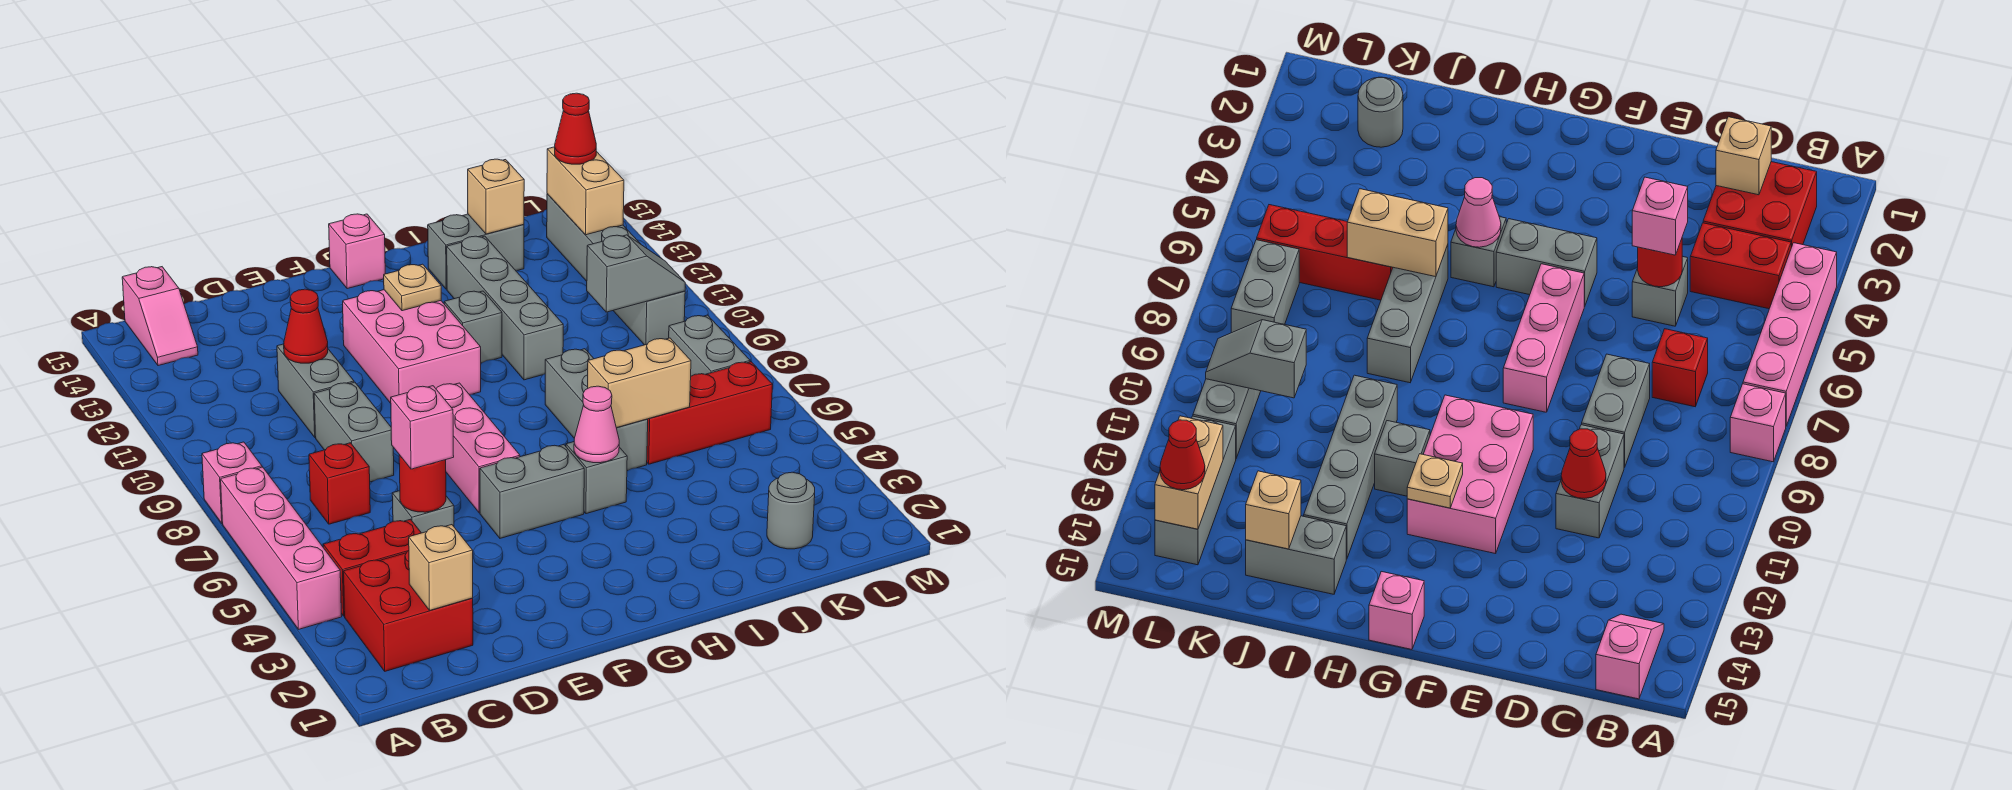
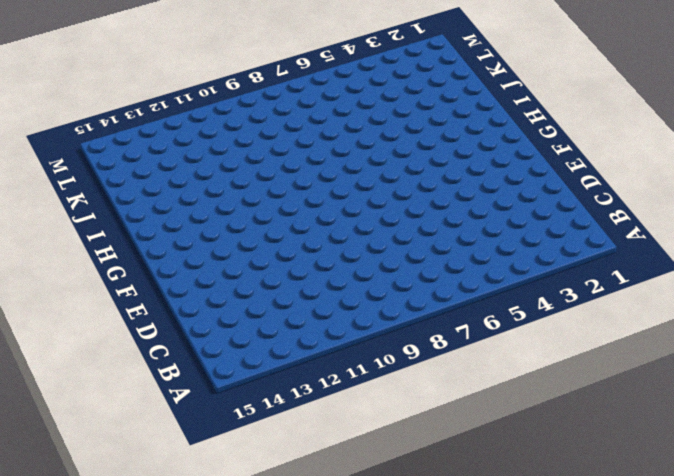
none -> pink 1x4 brick [221,467,342,629]
none -> pink 1x1 brick [202,442,262,523]
none -> red 2x2 brick [343,551,473,671]
none -> red 1x2 brick [323,519,421,616]

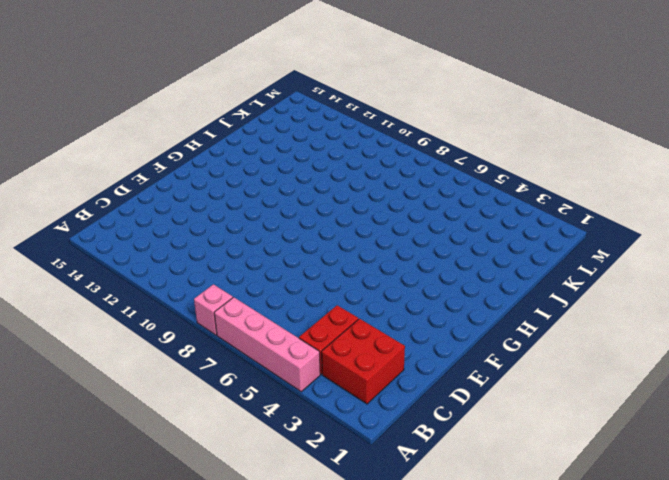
none -> pink 1x2 slope [122,267,198,366]
none -> red 1x1 brick [309,443,370,524]
none -> grey 1x1 brick [392,491,454,533]
none -> grey 1x2 brick [314,382,394,482]

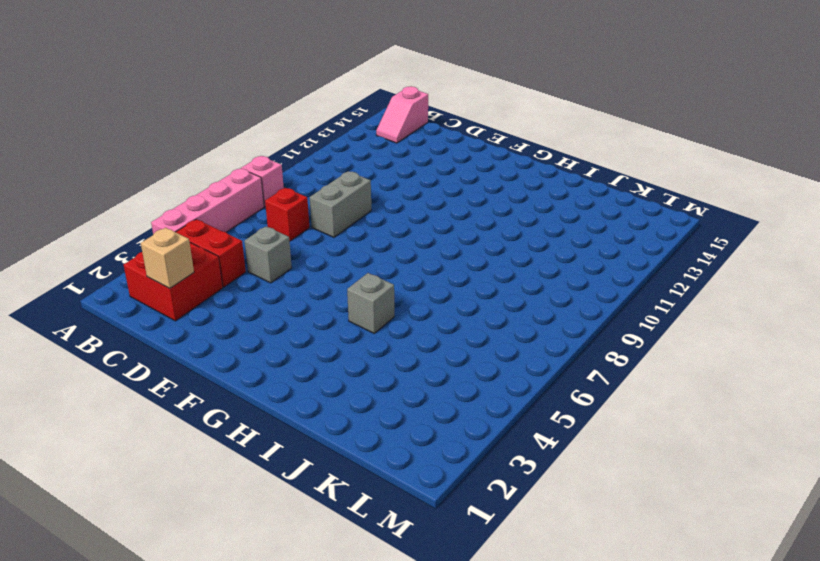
none -> grey 1x2 brick [277,344,354,437]
none -> grey 1x2 brick [480,444,584,538]
none -> pink 1x3 brick [436,383,520,513]
none -> pink 2x3 brick [343,290,481,403]

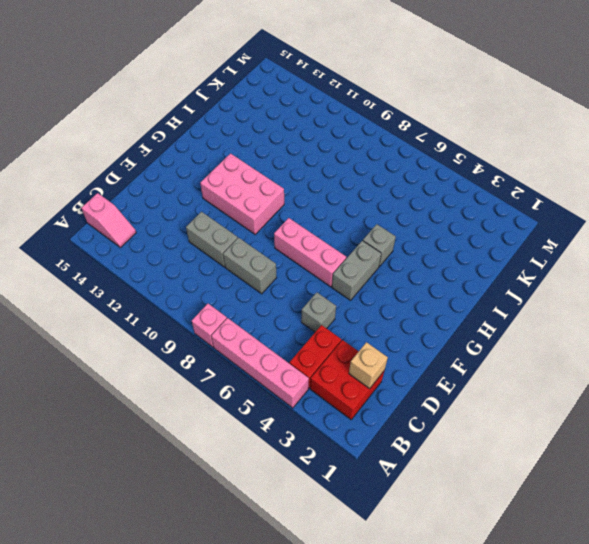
none -> red 1x1 brick [309,443,370,524]
none -> pink 1x1 brick [329,214,385,289]
none -> grey 1x1 brick [444,291,502,363]
none -> grey 1x3 brick [545,349,648,471]

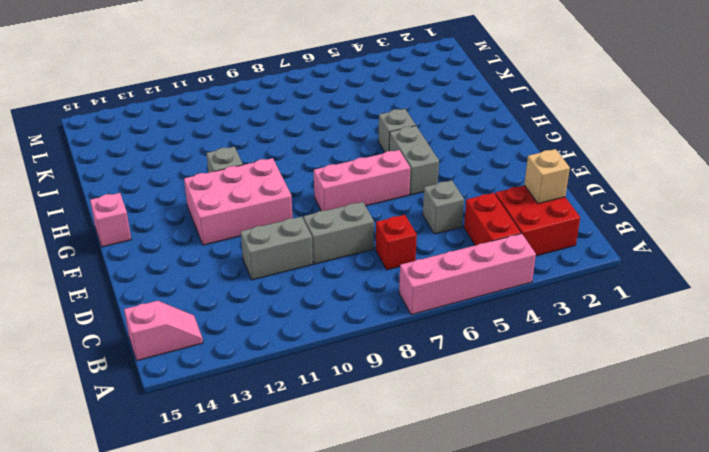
none -> pink 1x1 brick [202,442,262,523]
none -> grey 1x3 brick [545,349,648,471]
none -> grey 1x4 brick [447,236,563,380]
none -> grey 1x2 brick [428,214,524,289]

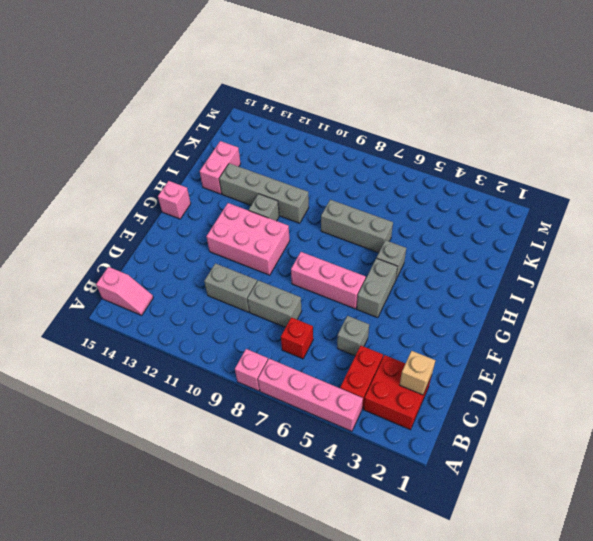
pink 1x2 brick [200,141,241,194] -> grey 1x2 brick [428,214,524,289]
none -> red 1x3 brick [647,362,773,464]
none -> grey 1x1 round brick [767,472,815,549]
none -> grey 1x2 brick [669,315,750,376]
none -> grey 1x2 brick [613,291,685,345]

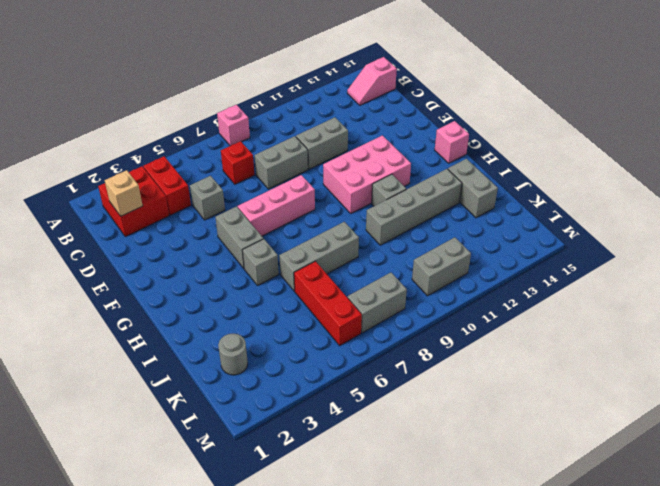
none -> pink 1x4 brick [221,467,342,629]
none -> grey 1x3 brick [547,194,640,281]
none -> red 1x1 round brick [399,455,446,512]
none -> red 1x1 cone [284,289,328,363]

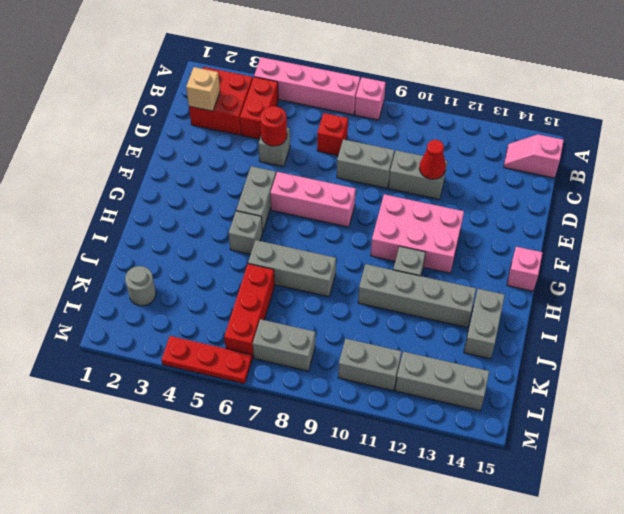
red 1x3 plate [162,336,252,384] -> none
none -> tan 1x1 plate [384,264,441,311]
none -> pink 1x1 cone [574,386,619,463]
none -> tan 1x2 brick [587,338,691,428]
none -> tan 1x1 brick [468,159,524,234]

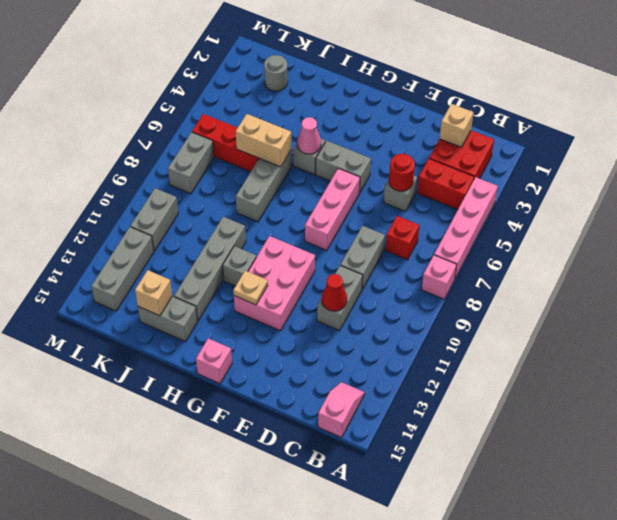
none -> grey 1x2 slope [587,235,685,312]
none -> tan 1x2 brick [547,147,624,235]
none -> pink 1x1 brick [391,386,454,469]
none -> red 1x1 cone [555,93,596,164]

